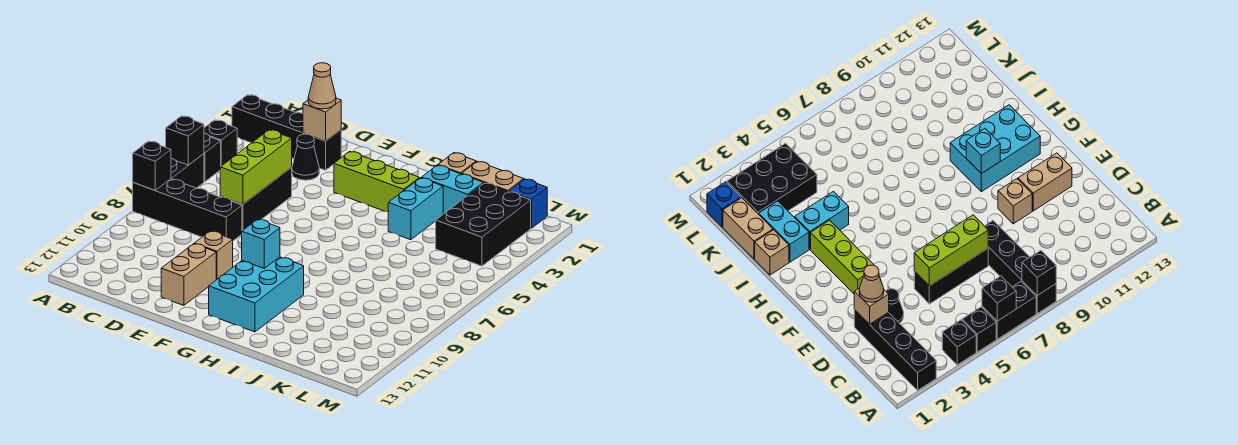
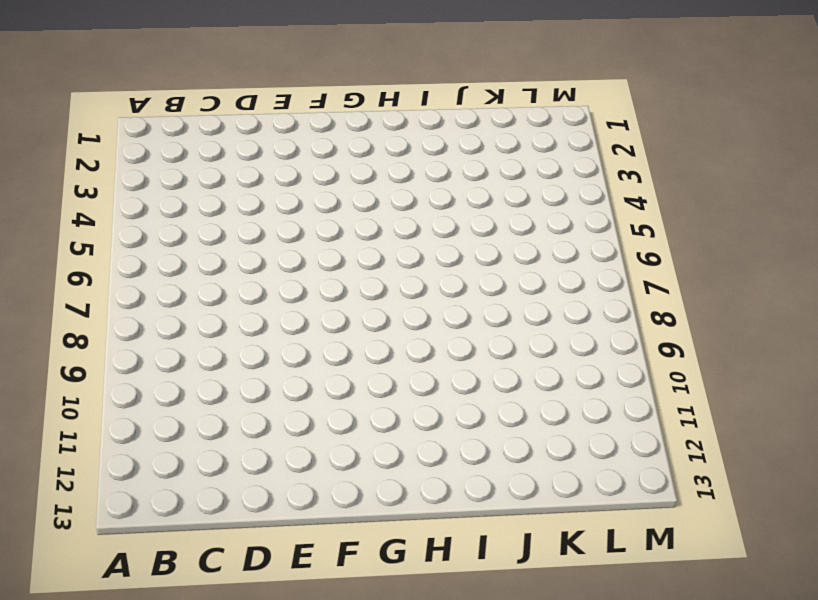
none -> black 1x4 brick [232,95,341,170]
none -> black 1x1 brick [204,120,237,166]
none -> black 1x1 brick [204,133,221,182]

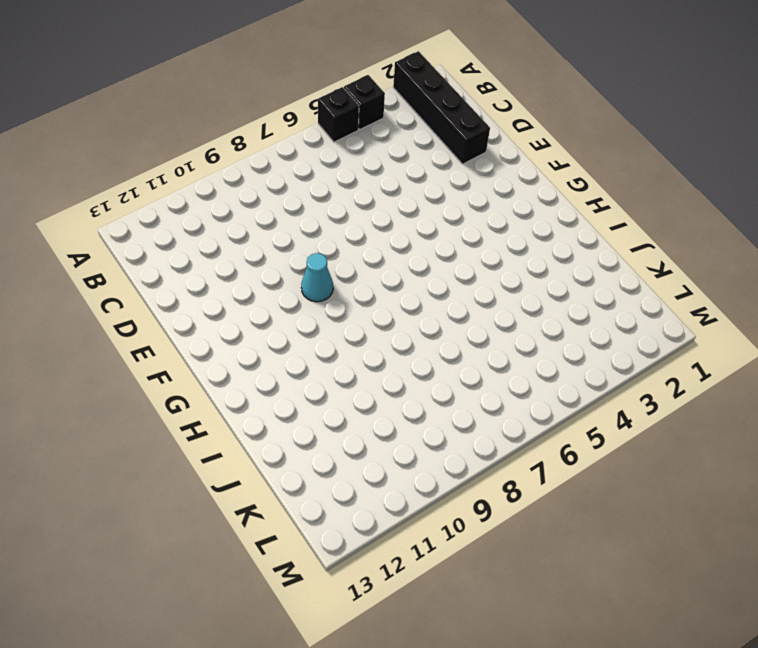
cyan 1x1 cone [301,253,333,302] -> none
none -> black 1x2 brick [171,154,204,188]
none -> black 1x4 brick [133,179,242,241]
none -> black 1x1 cone [292,134,319,180]

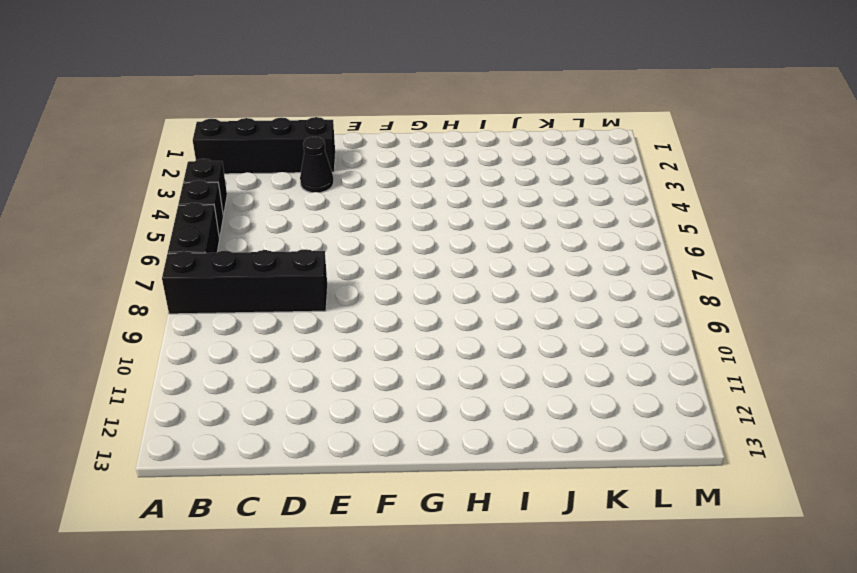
none -> black 1x3 brick [220,167,292,231]
none -> tan 1x1 brick [194,231,233,280]
none -> tan 1x2 brick [161,244,216,305]

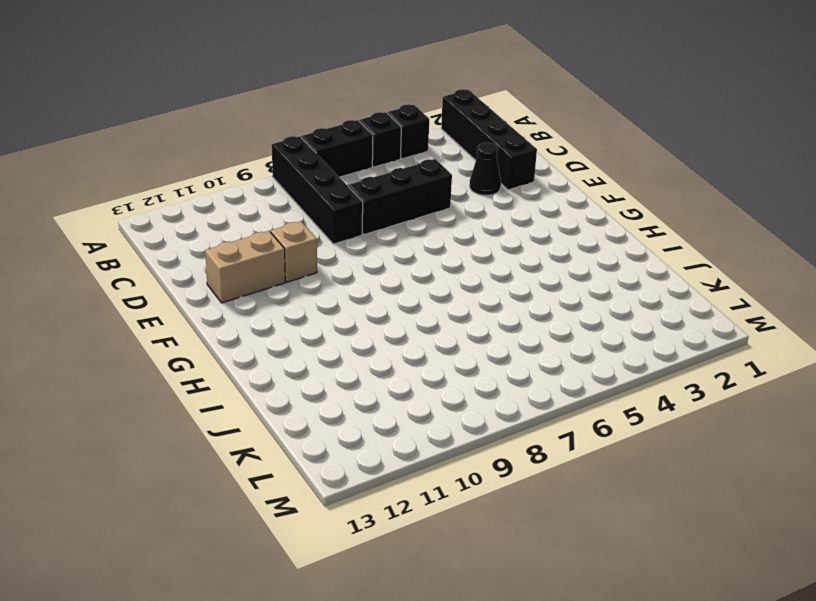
none -> lime 1x3 brick [334,151,419,212]
none -> cyan 2x3 brick [209,257,304,332]
none -> tan 1x1 brick [438,153,476,174]

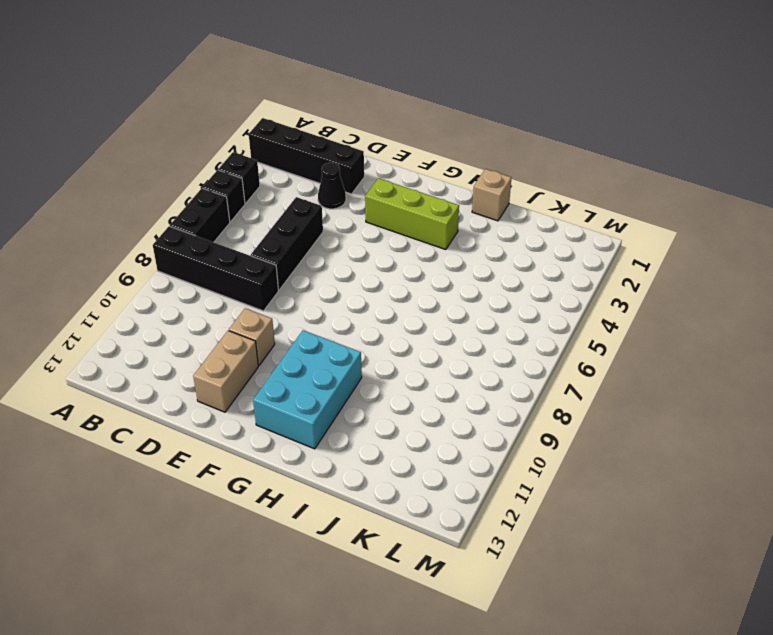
none -> cyan 1x2 brick [421,165,483,214]
none -> cyan 1x2 brick [388,178,443,240]
none -> tan 1x2 brick [462,161,524,192]

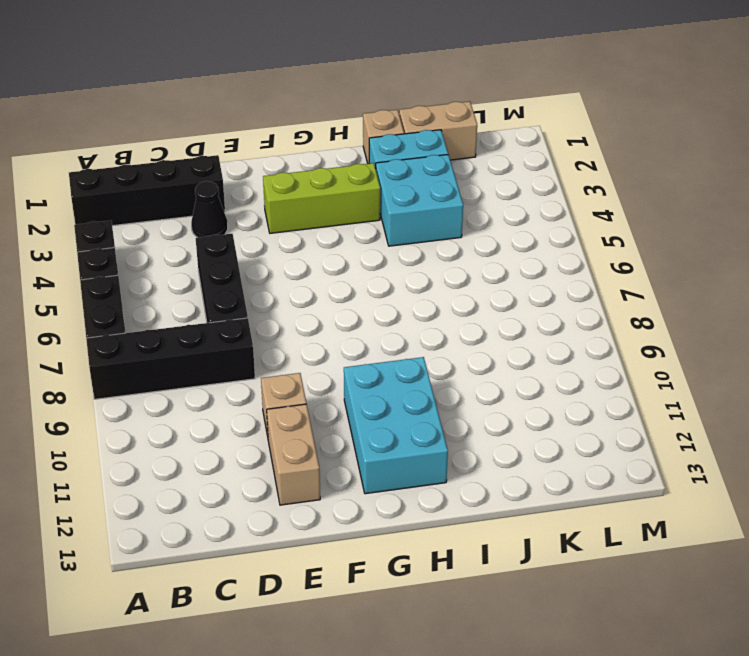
cyan 2x2 brick [376,155,463,246] -> cyan 1x2 brick [388,178,443,240]
none -> black 2x3 brick [436,183,531,266]
none -> blue 1x1 brick [509,179,547,228]
none -> black 1x1 brick [166,116,204,165]

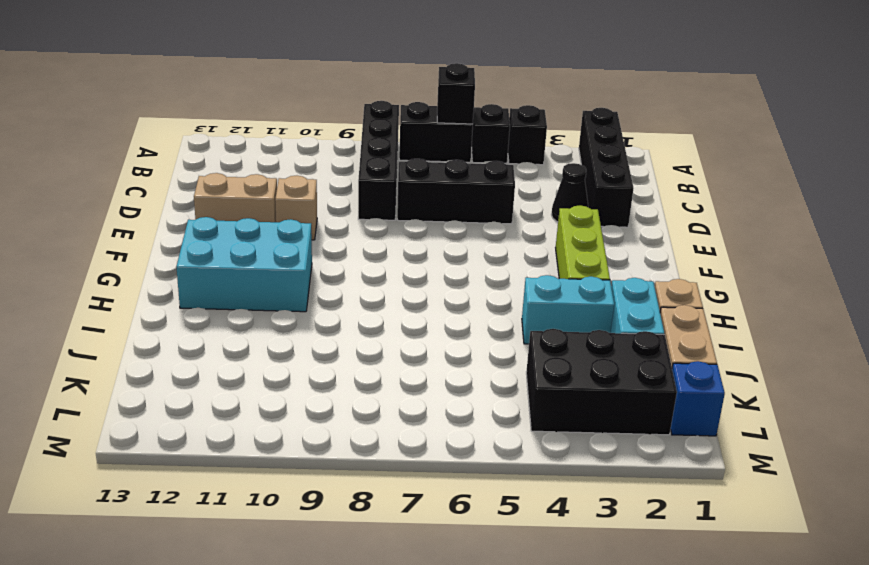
none -> black 1x1 brick [133,141,171,190]
none -> tan 1x1 brick [303,98,341,141]
none -> lime 1x3 brick [220,130,292,204]

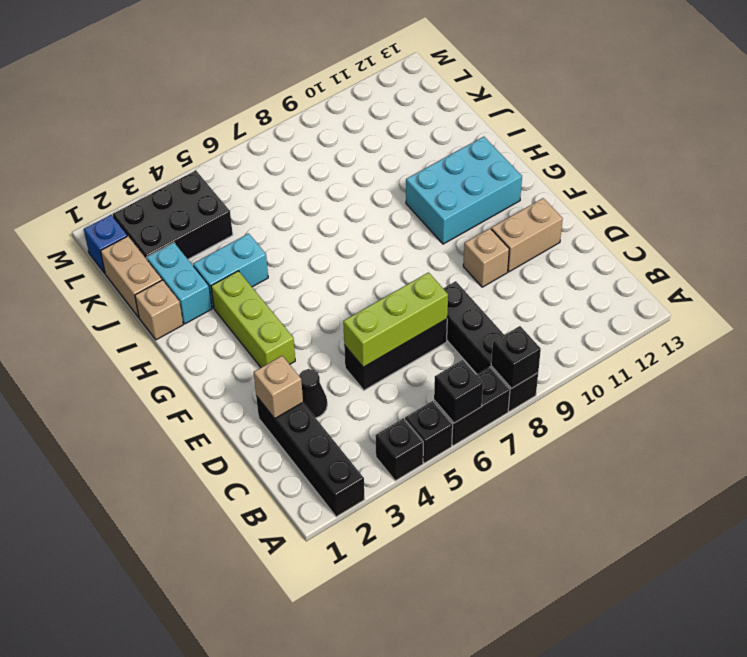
none -> cyan 1x1 brick [242,219,280,268]
none -> tan 1x1 cone [308,63,336,109]

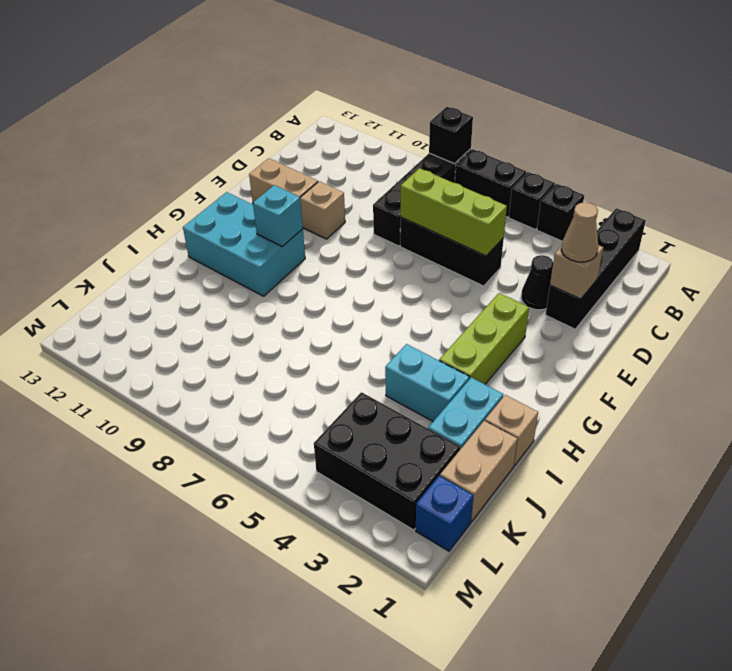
none -> black 1x1 brick [166,116,204,165]

